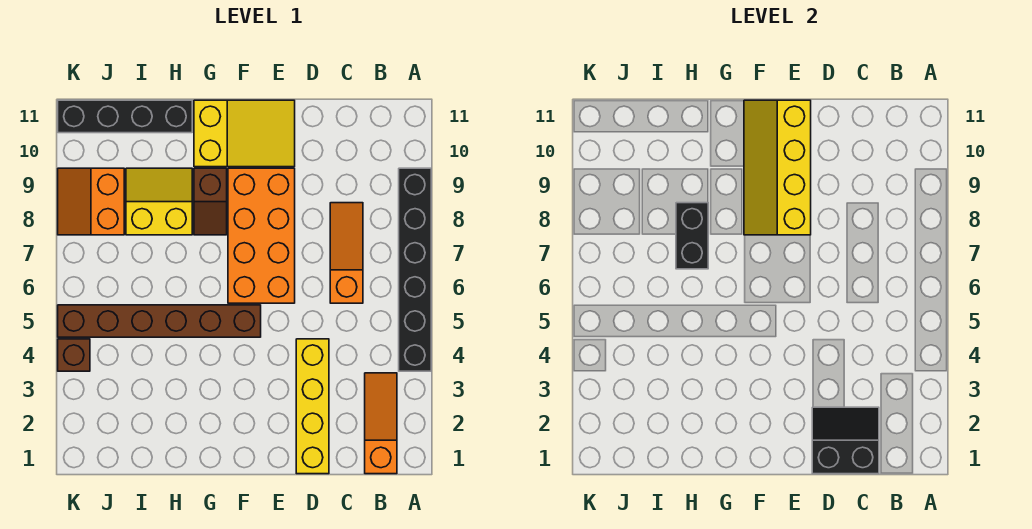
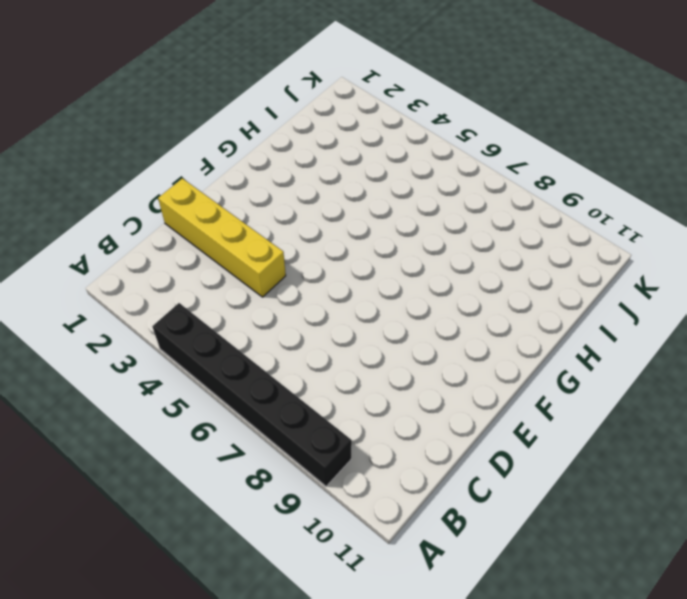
none -> orange 1x3 slope [365,373,397,474]
none -> orange 1x3 slope [330,203,363,303]
none -> orange 2x4 brick [228,168,295,303]

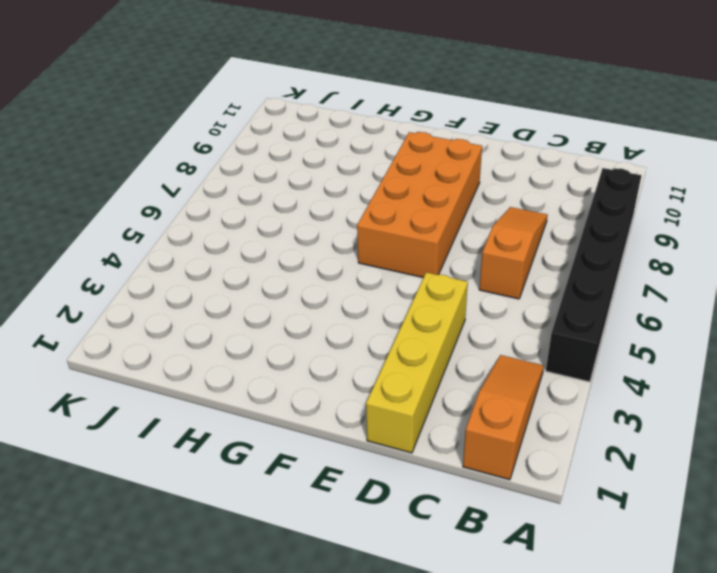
none -> yellow 2x3 slope [194,100,295,167]
none -> brown 1x6 brick [58,305,261,337]
none -> brown 1x2 slope [194,168,227,235]

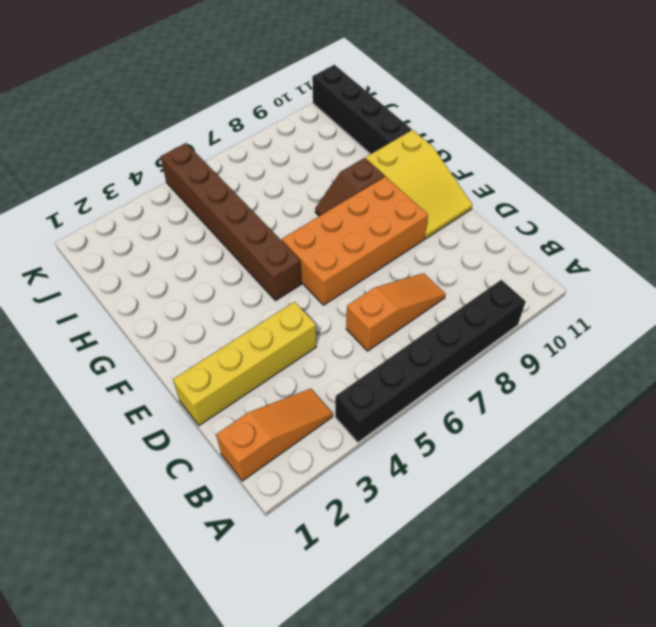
none -> yellow 2x2 slope [126,168,192,235]
none -> orange 2x2 slope [58,168,124,235]
none -> brown 1x1 brick [58,339,90,371]

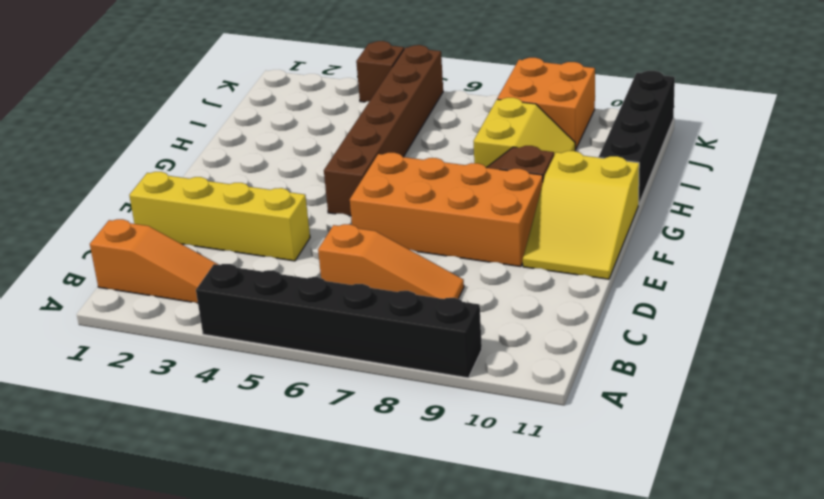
orange 2x2 brick [497,58,595,150] -> orange 2x2 slope [58,168,124,235]
none -> black 2x2 slope [812,407,879,474]
none -> yellow 2x4 slope [744,100,811,235]
none -> black 1x2 brick [676,203,708,269]

